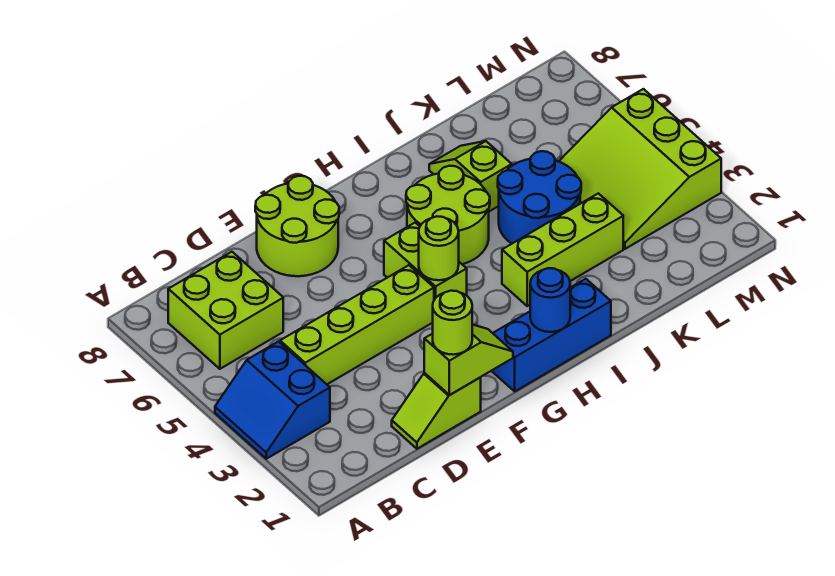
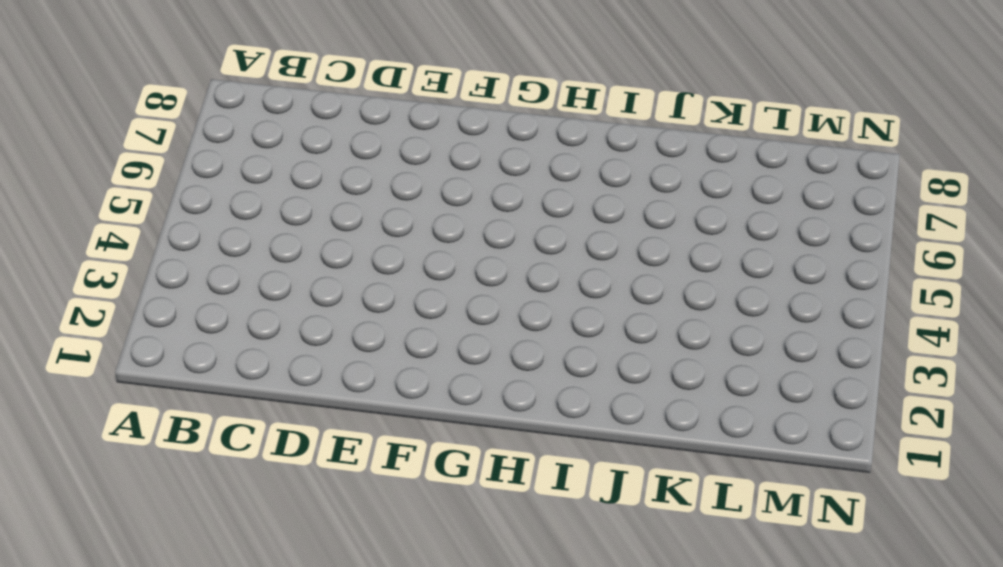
none -> blue 2x2 slope [215,342,330,459]
none -> lime 2x2 brick [168,252,283,369]
none -> lime 1x4 brick [280,265,434,384]

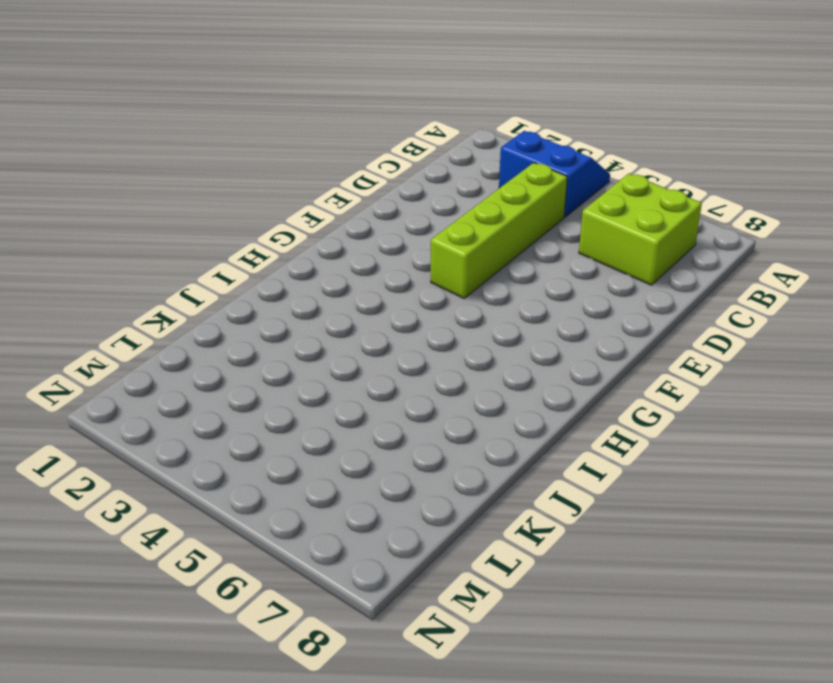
none -> lime 1x2 slope [392,373,481,449]
none -> lime 2x2 round brick [255,176,339,276]
none -> blue 1x3 brick [492,279,611,391]

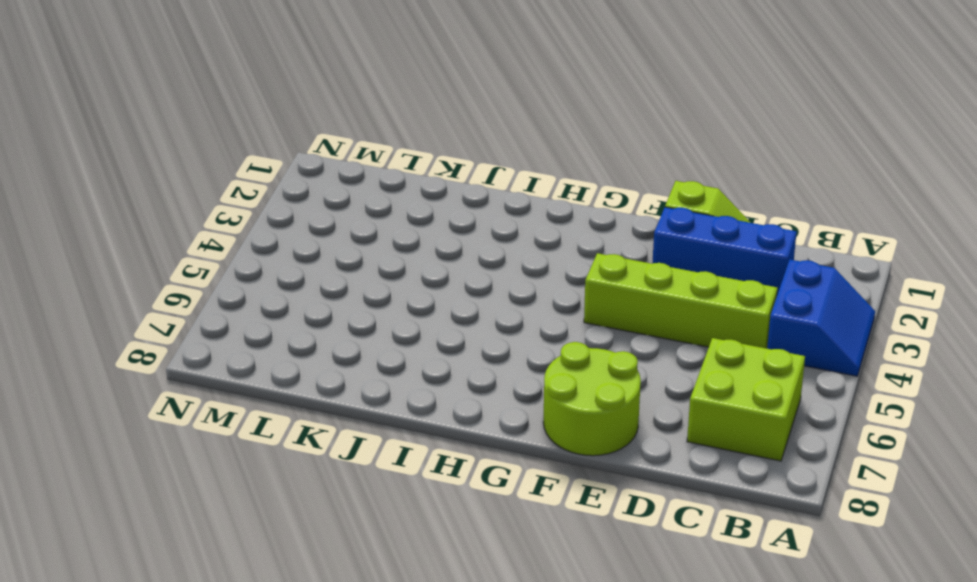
blue 1x3 brick [652,207,797,295] -> blue 1x3 brick moved to [492,279,611,391]
none -> lime 1x2 brick [384,223,467,300]
none -> lime 2x2 round brick [406,166,490,264]
none -> lime 1x3 brick [502,193,623,306]

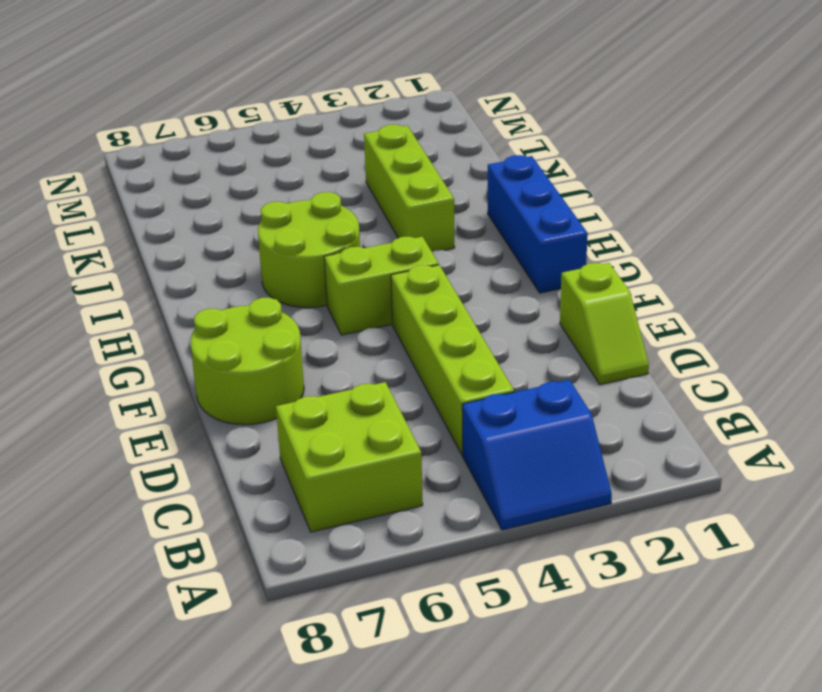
none -> blue 2x2 round brick [498,151,581,244]
none -> lime 1x2 slope [429,141,512,211]
none -> lime 3x3 slope [559,89,721,249]

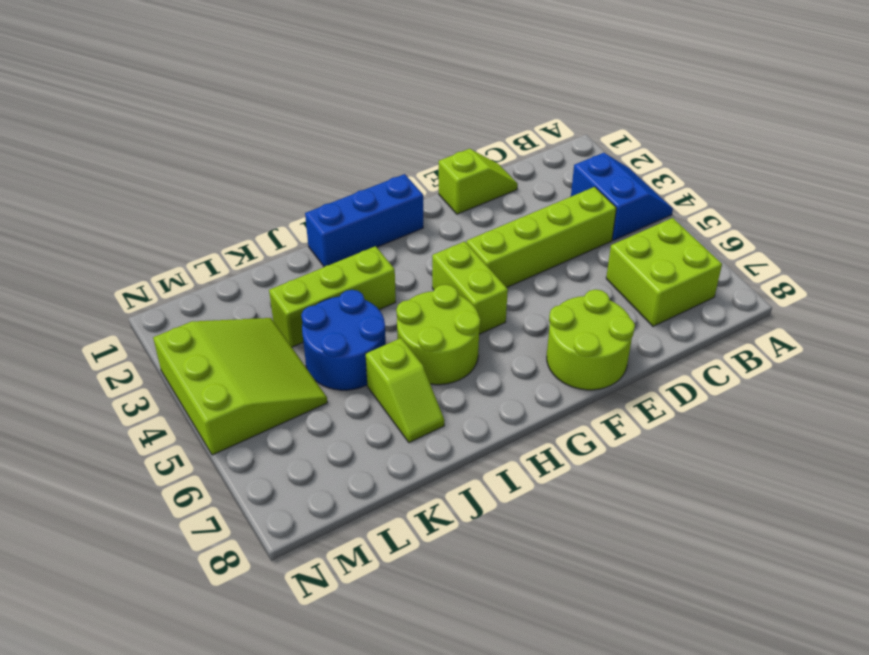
none -> lime 1x2 slope [424,325,513,395]
none -> lime 1x1 round brick [419,216,459,280]
none -> blue 1x1 round brick [530,268,570,332]

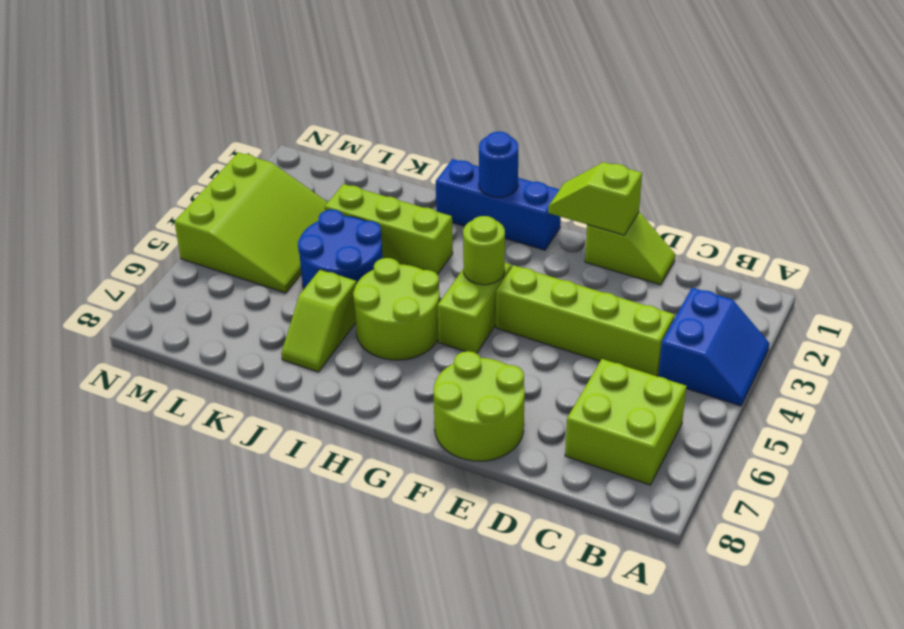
none -> lime 1x1 round brick [433,291,472,355]

